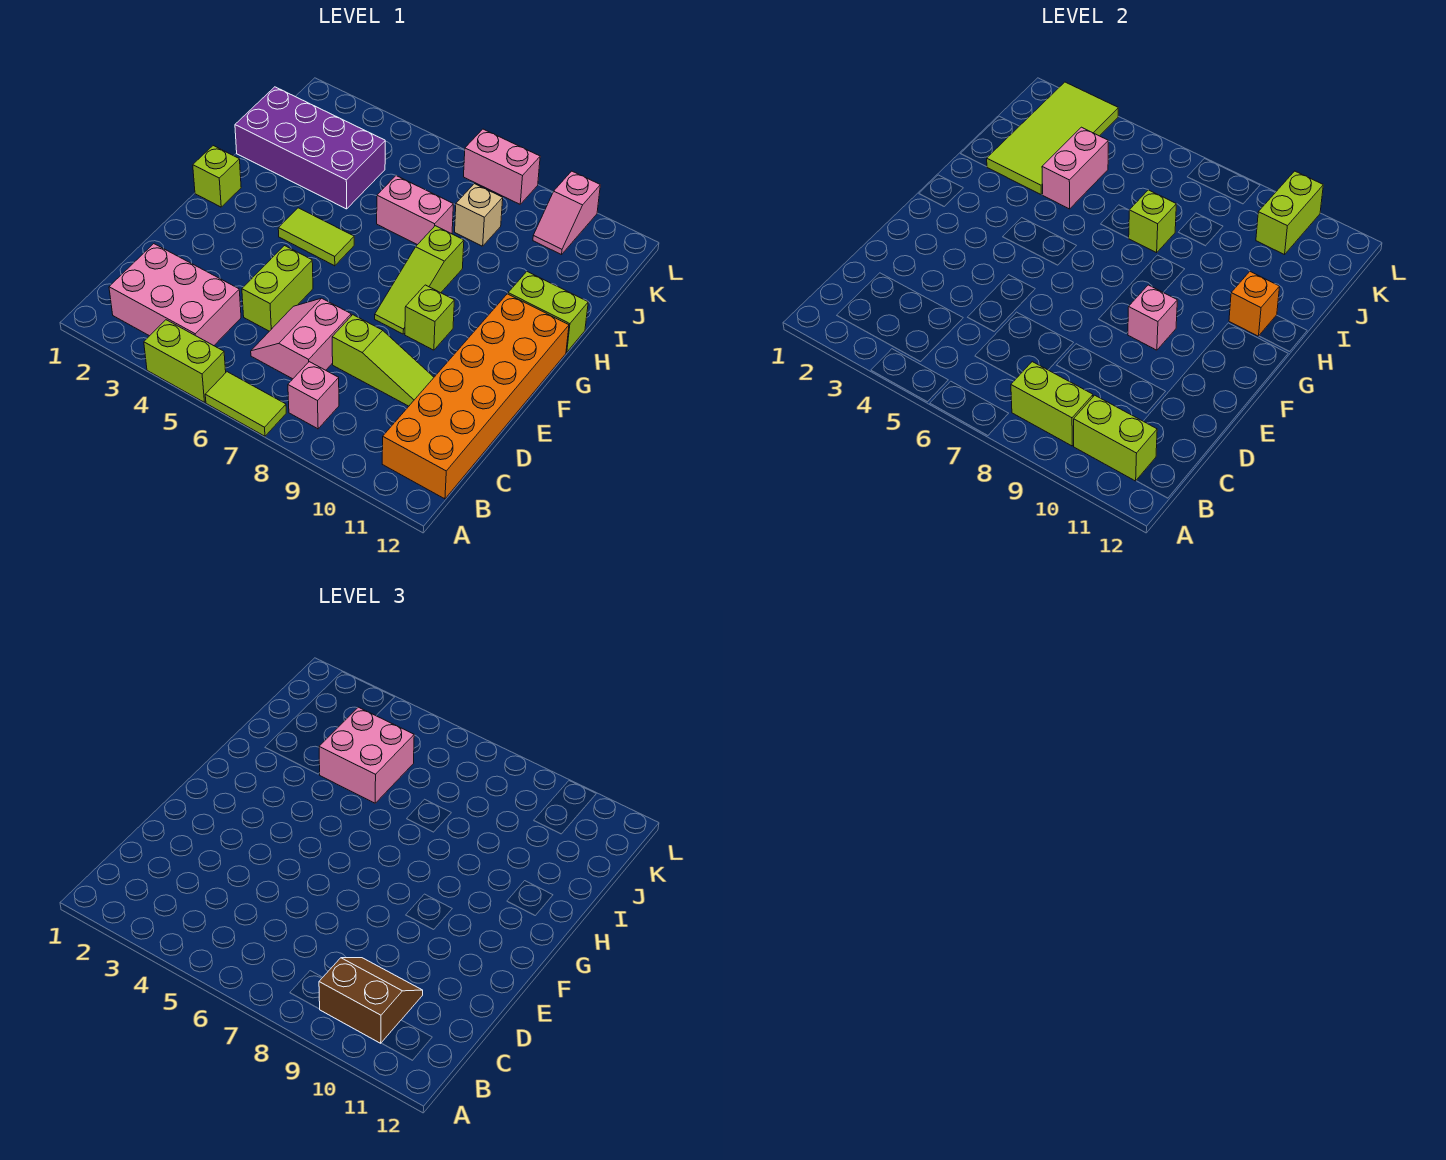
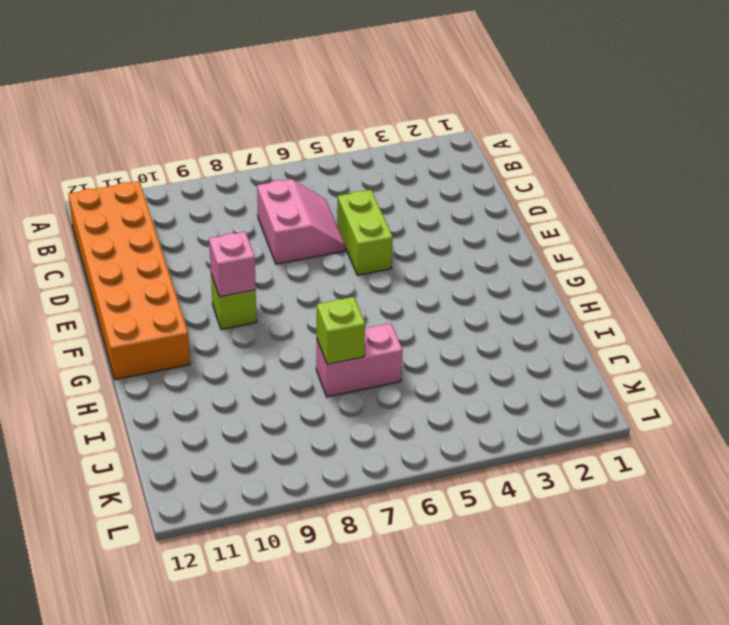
none -> lime 1x2 brick [144,320,226,402]
none -> lime 1x2 tile [205,372,286,436]
none -> pink 2x3 brick [109,244,241,346]

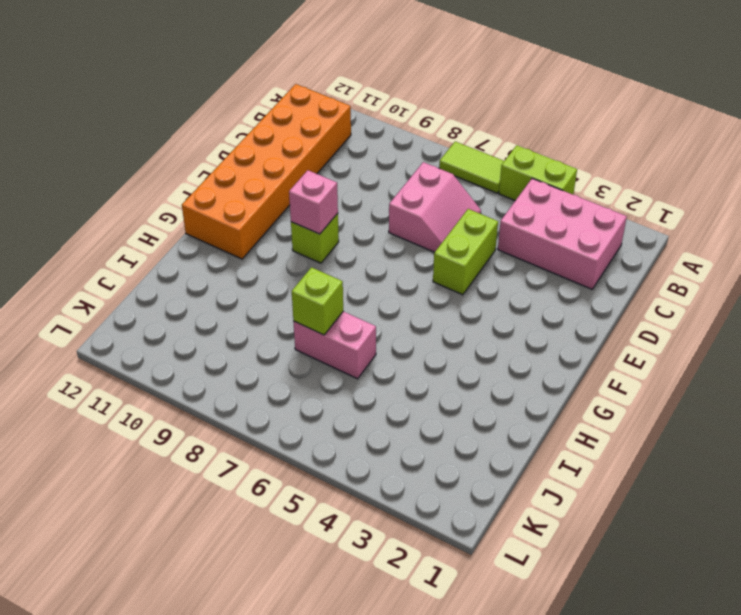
none -> pink 1x1 brick [288,362,339,429]
none -> lime 1x3 slope [332,315,434,406]
none -> lime 1x3 slope [375,226,464,334]

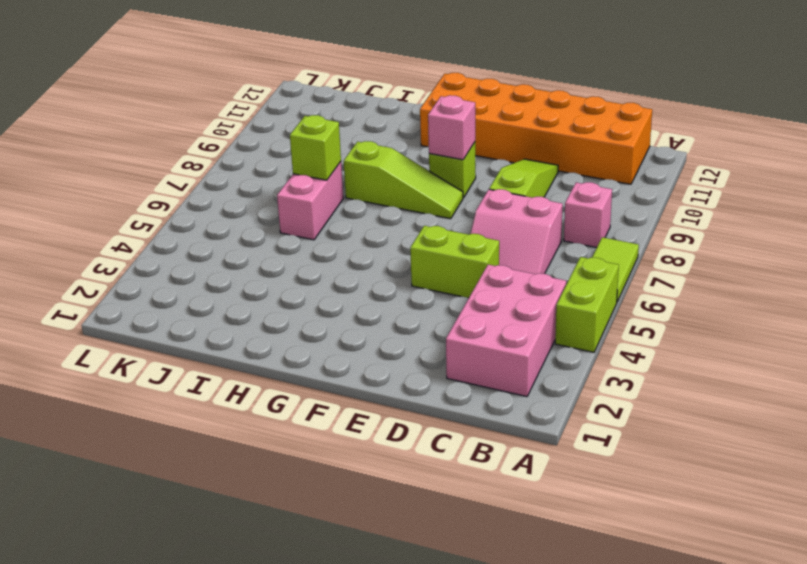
none -> lime 1x1 brick [193,146,241,207]
none -> lime 1x2 tile [278,208,354,266]
none -> lime 1x2 brick [508,272,588,352]

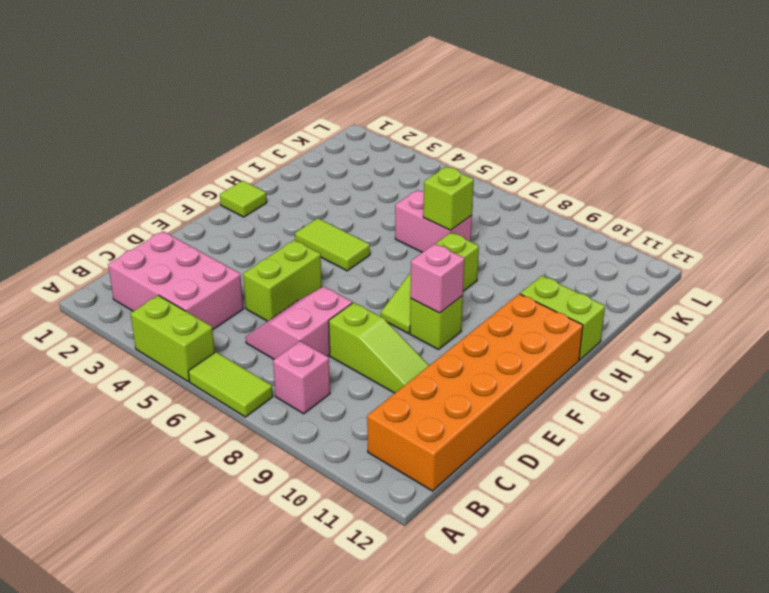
lime 1x1 tile [220,181,267,217] -> lime 1x1 brick [193,146,241,207]
none -> purple 2x4 brick [235,87,385,209]
none -> tan 1x1 brick [455,184,503,246]
none -> pink 1x2 slope [533,171,600,255]

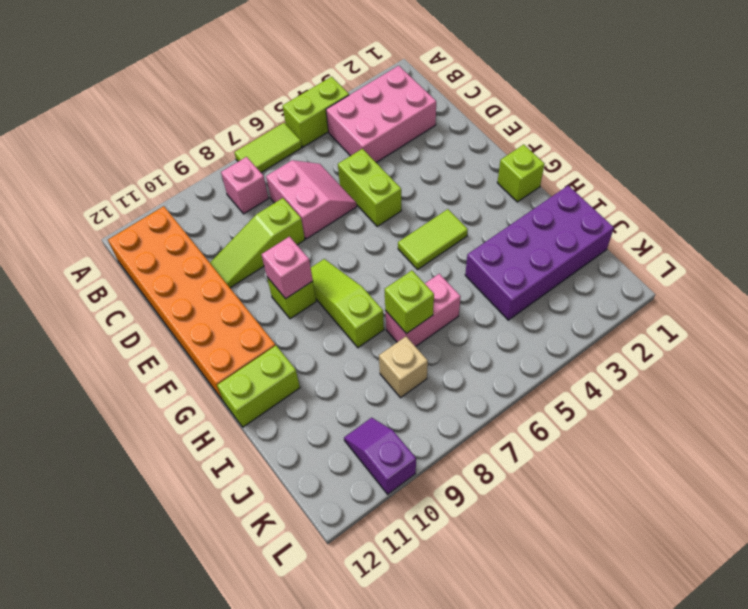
purple 1x2 slope [344,418,416,494] -> pink 1x2 slope [533,171,600,255]
none -> pink 1x2 brick [464,129,540,204]
none -> lime 1x2 brick [1011,362,1093,446]
none -> lime 1x2 brick [1074,395,1157,481]

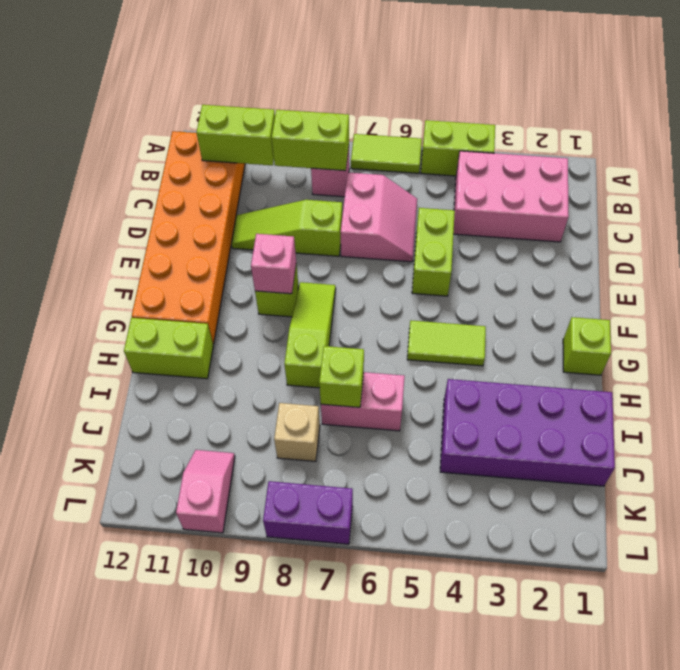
purple 1x2 brick [263,481,353,544] -> pink 1x2 brick [464,129,540,204]
none -> orange 1x1 brick [1229,272,1280,336]
none -> lime 2x4 tile [987,82,1118,195]
none -> pink 1x2 brick [1042,127,1108,209]

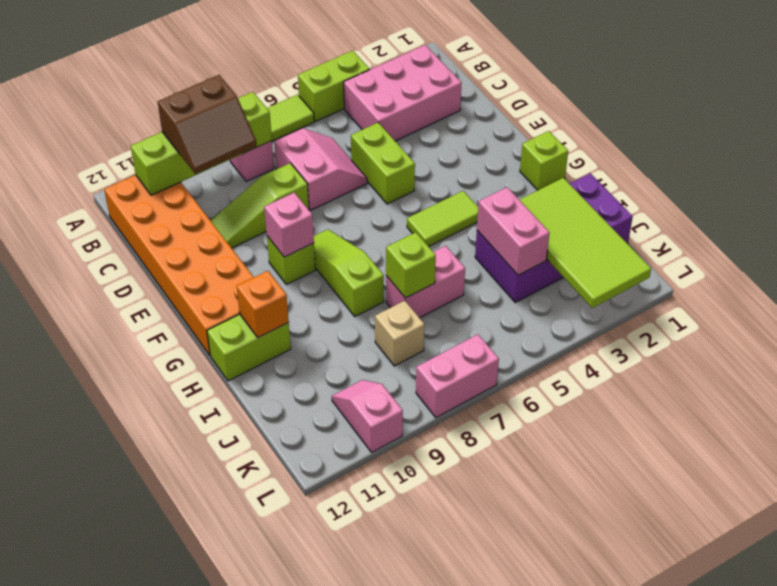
none -> lime 1x2 brick [1256,171,1323,255]
none -> pink 2x2 brick [319,707,414,803]

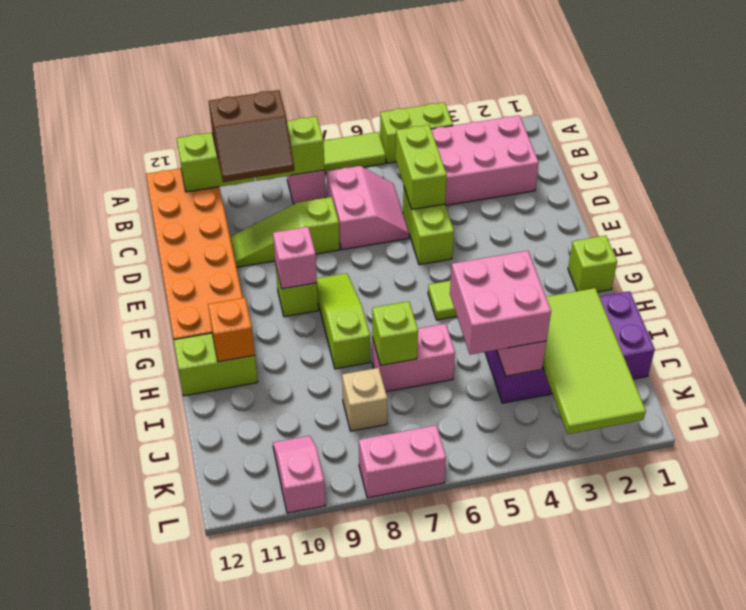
lime 1x2 brick [396,125,447,209] -> lime 1x2 brick moved to [1256,171,1323,255]

